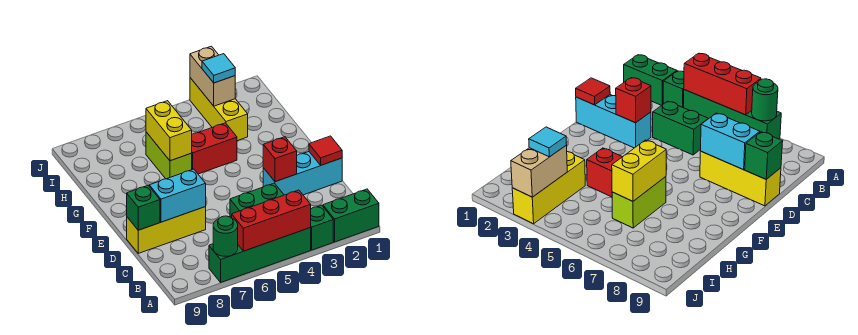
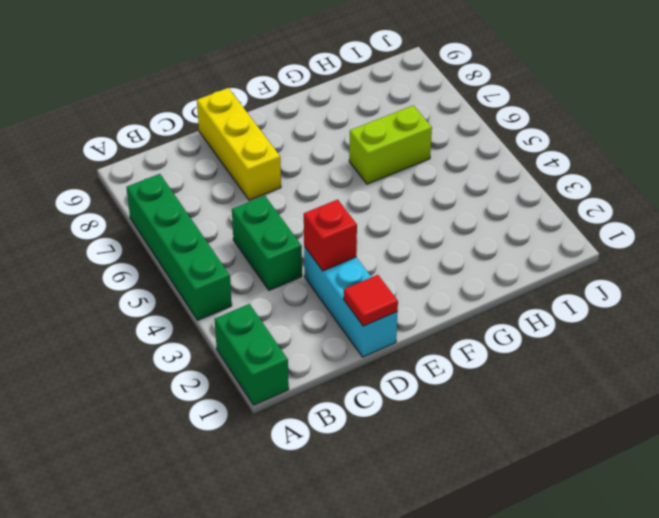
none -> green 1x1 brick [310,205,333,250]
none -> red 1x2 brick [192,123,237,174]
none -> yellow 1x3 brick [190,78,248,141]

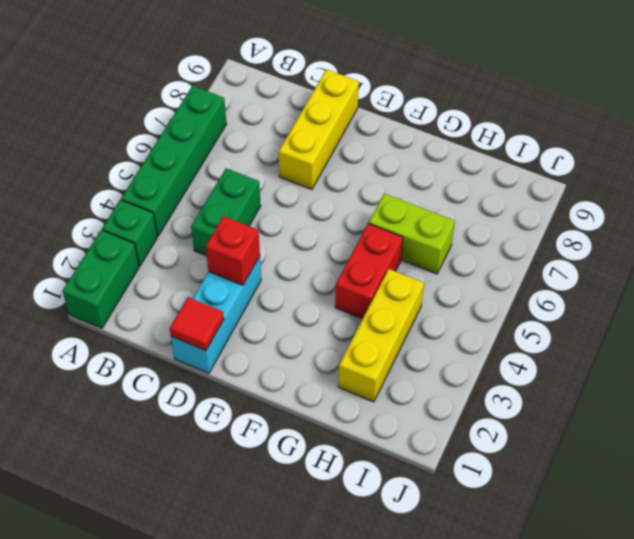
yellow 1x3 brick [338,269,424,402] -> yellow 1x3 brick turned to [190,78,248,141]
none -> red 1x3 brick [232,190,311,251]
none -> green 1x1 round brick [213,216,238,256]
none -> cyan 1x2 brick [149,169,206,222]

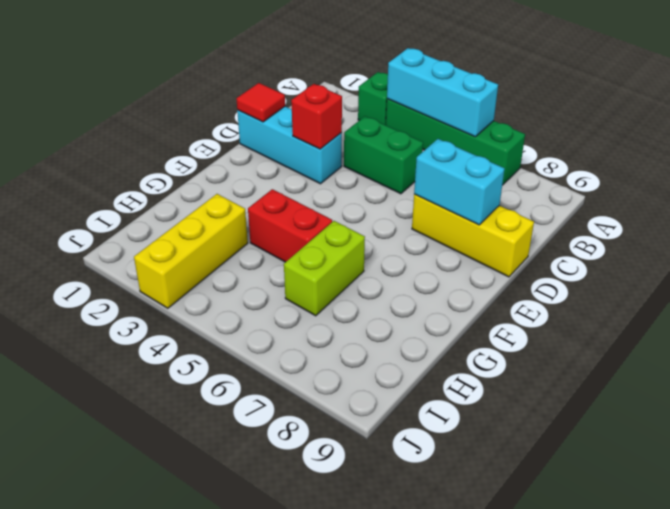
cyan 1x3 brick [387,48,498,137] -> red 1x3 brick [232,190,311,251]
none -> green 1x2 brick [323,189,379,242]
none -> green 1x1 round brick [213,216,238,256]
none -> green 1x1 brick [126,185,160,230]

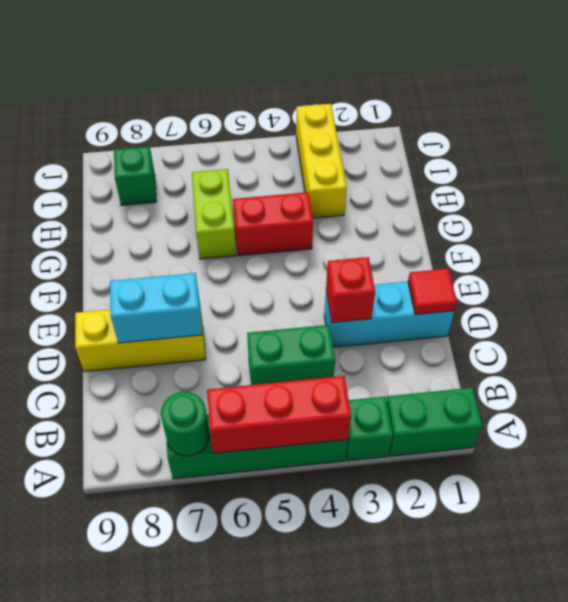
green 1x1 brick [114,147,156,206] -> green 1x1 brick moved to [126,185,160,230]
none -> yellow 1x2 brick [146,101,192,161]
none -> tan 1x2 brick [190,46,235,106]
none -> cyan 1x1 tile [202,54,235,83]

